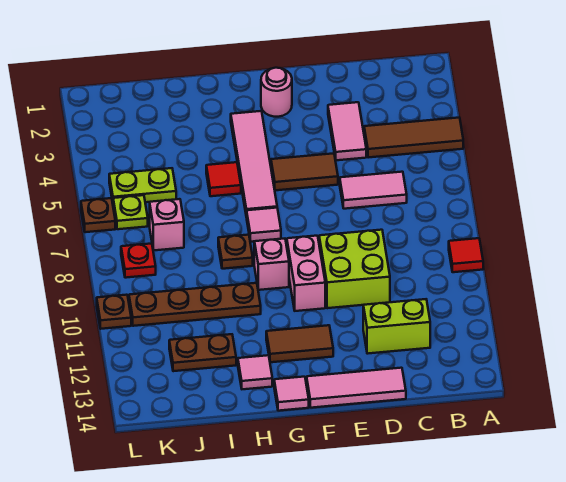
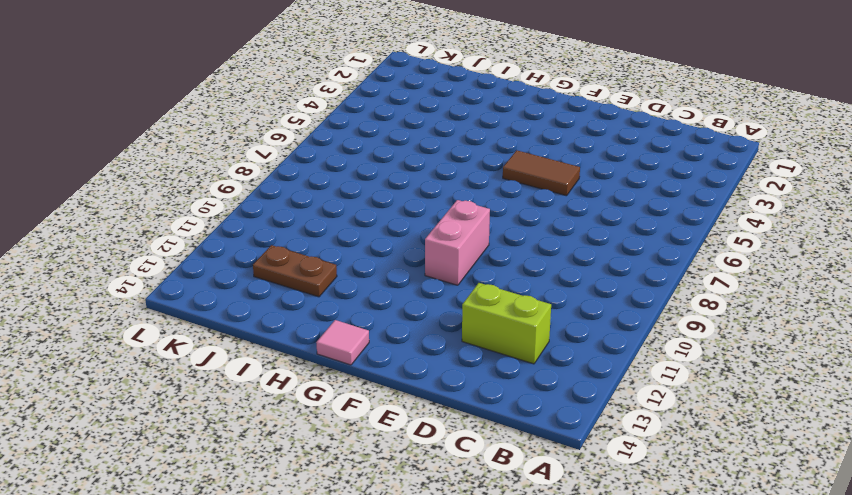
none -> brown 1x3 tile [364,118,463,158]
none -> red 1x1 tile [449,238,483,272]
none -> pink 1x2 tile [340,172,407,209]

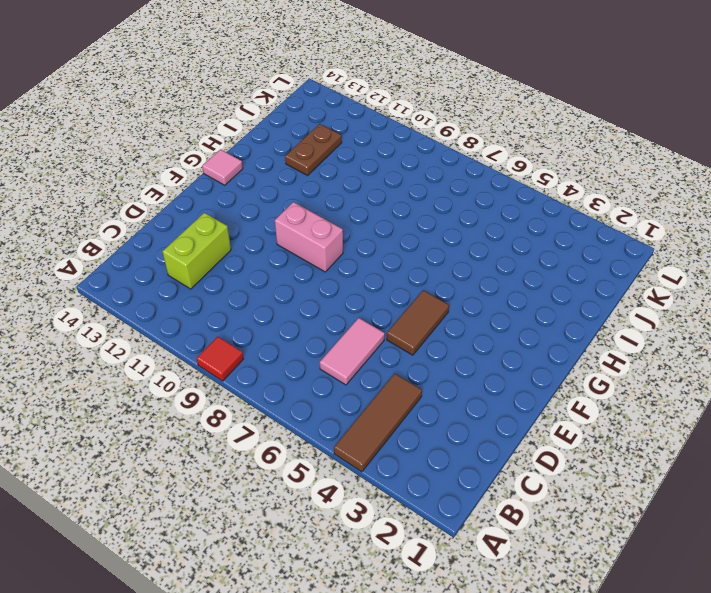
none -> pink 1x2 tile [328,102,366,160]
none -> lime 2x2 brick [319,230,390,308]
none -> pink 1x3 tile [307,368,406,408]

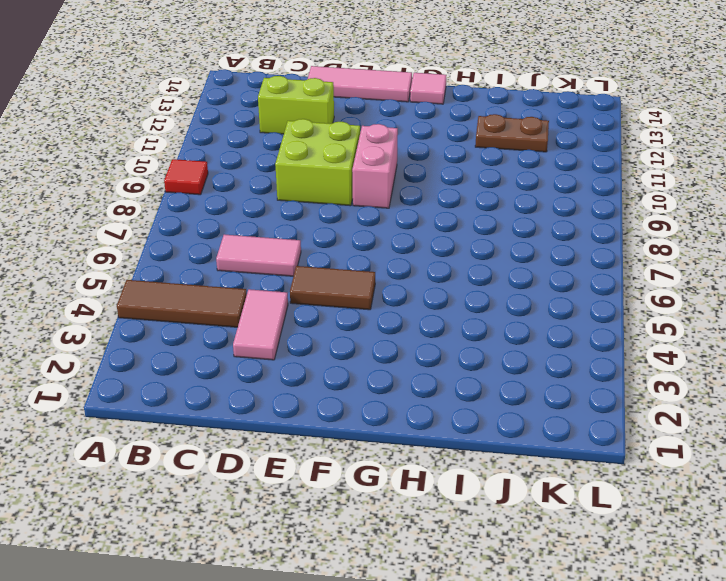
none -> pink 1x1 round brick [261,68,292,117]
none -> brown 1x2 tile [266,325,333,362]
none -> pink 1x4 tile [231,111,277,217]

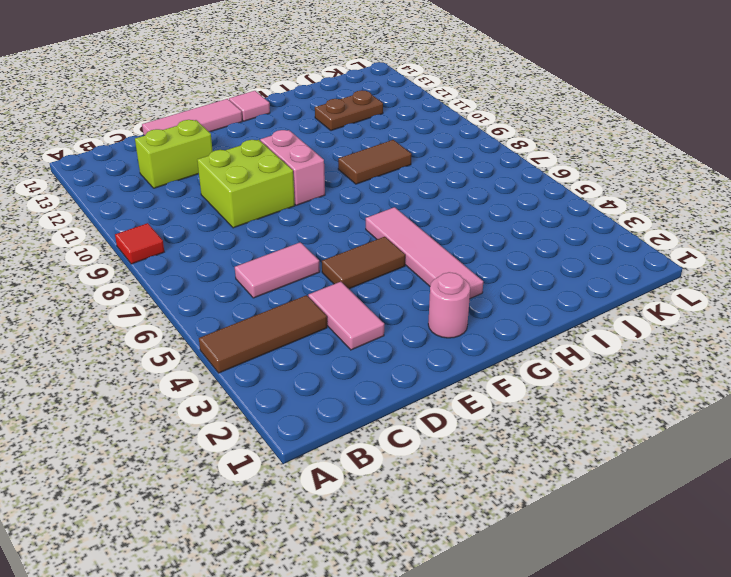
brown 1x2 tile [338,140,411,184] -> brown 1x2 tile moved to [266,325,333,362]
none -> pink 1x1 tile [247,208,281,242]
none -> pink 1x1 brick [254,239,289,290]
none -> red 1x1 tile [206,162,241,196]

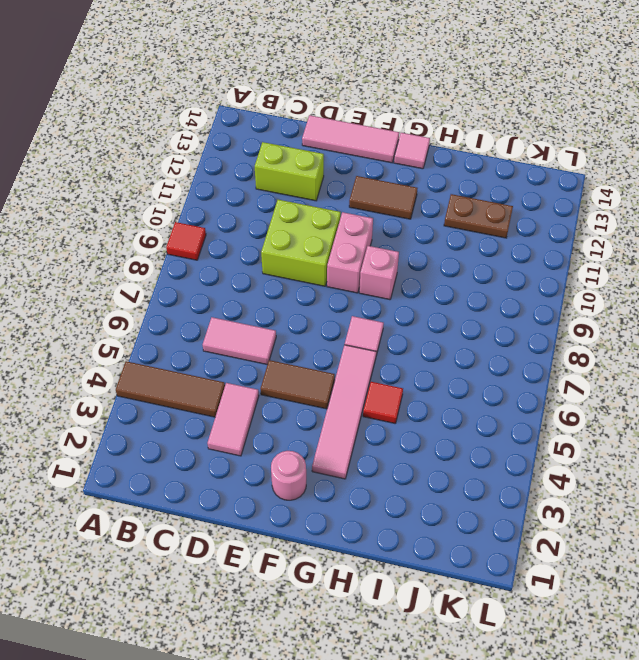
none -> brown 1x1 plate [218,235,253,269]
none -> brown 1x4 plate [129,283,261,326]
none -> pink 1x1 tile [238,355,272,389]

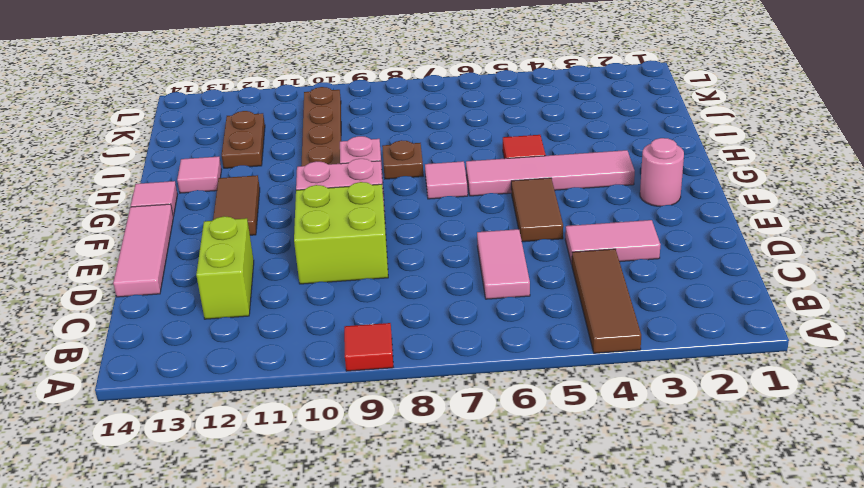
none -> lime 1x2 plate [109,168,176,202]
none -> pink 1x1 brick [150,199,184,250]
none -> lime 1x1 plate [113,195,148,229]

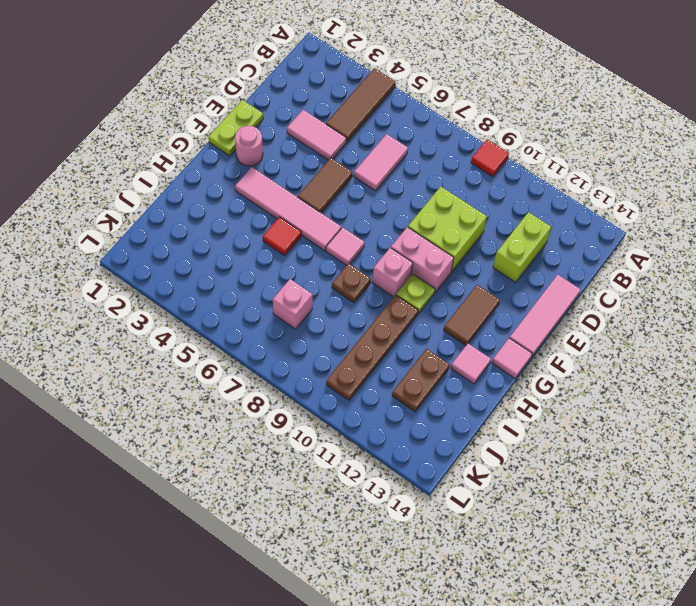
lime 1x2 plate [209,100,263,156] -> lime 1x2 plate moved to [109,168,176,202]
lime 1x1 plate [396,274,435,314] -> lime 1x1 plate moved to [113,195,148,229]
none -> red 1x1 plate [121,243,156,278]
none -> brown 1x1 plate [81,198,115,232]
none -> brown 1x1 plate [97,295,131,329]

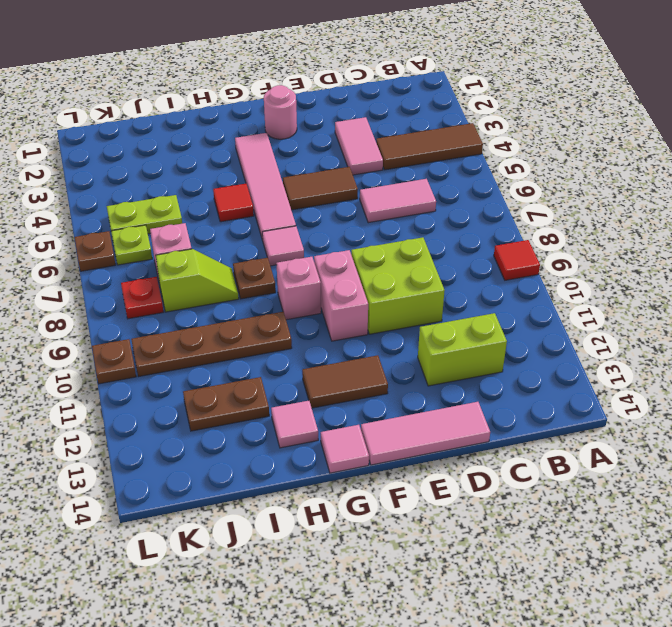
lime 1x2 slope [156,249,239,312] -> none

